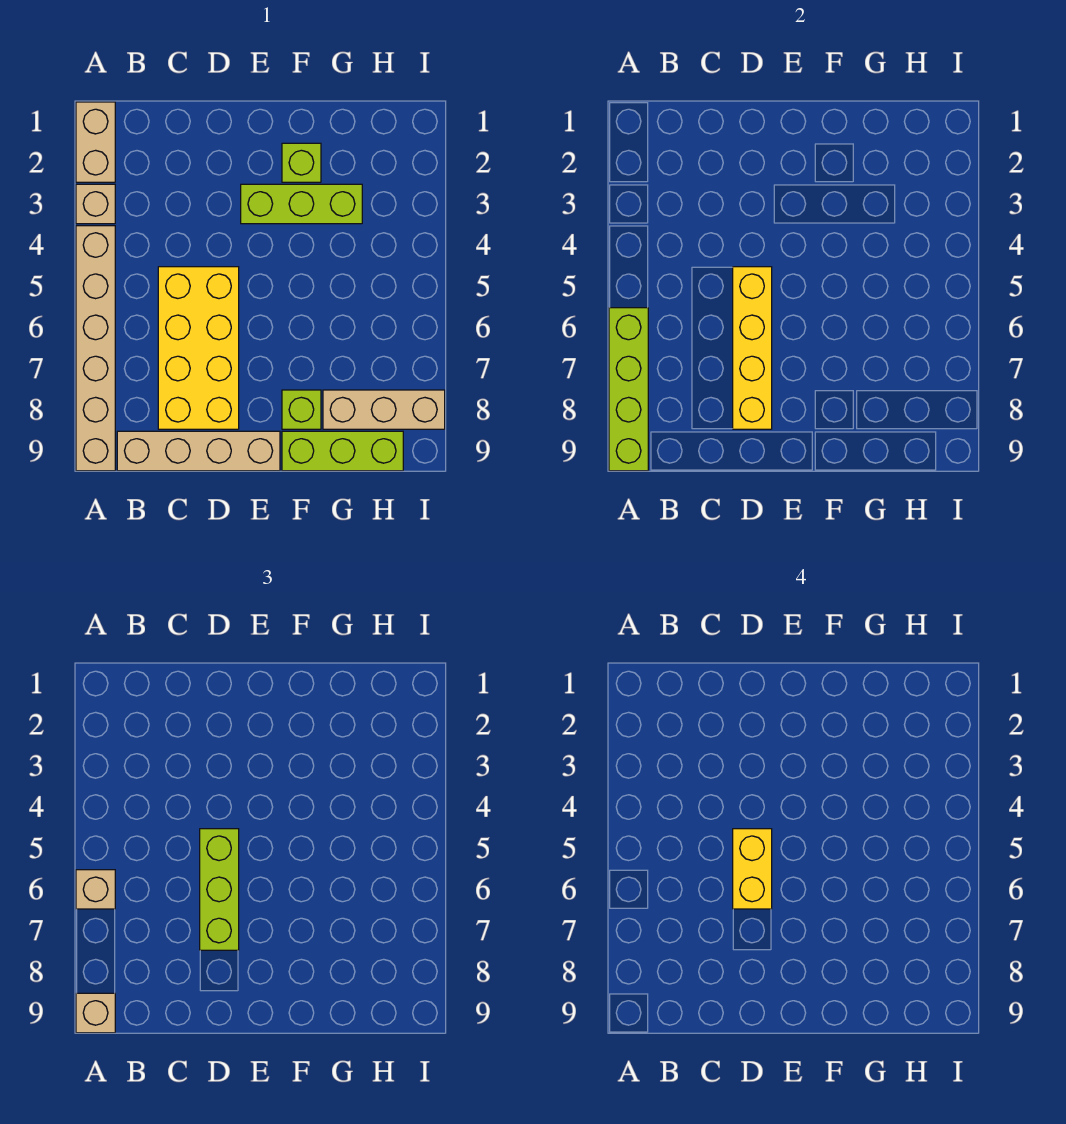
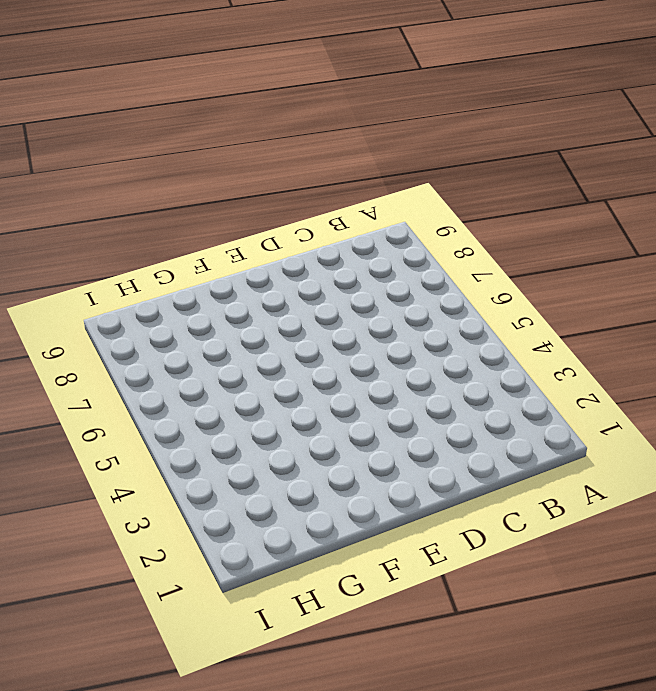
none -> tan 1x2 brick [76,102,115,182]
none -> tan 1x1 brick [76,184,115,224]
none -> tan 1x6 brick [76,226,115,471]

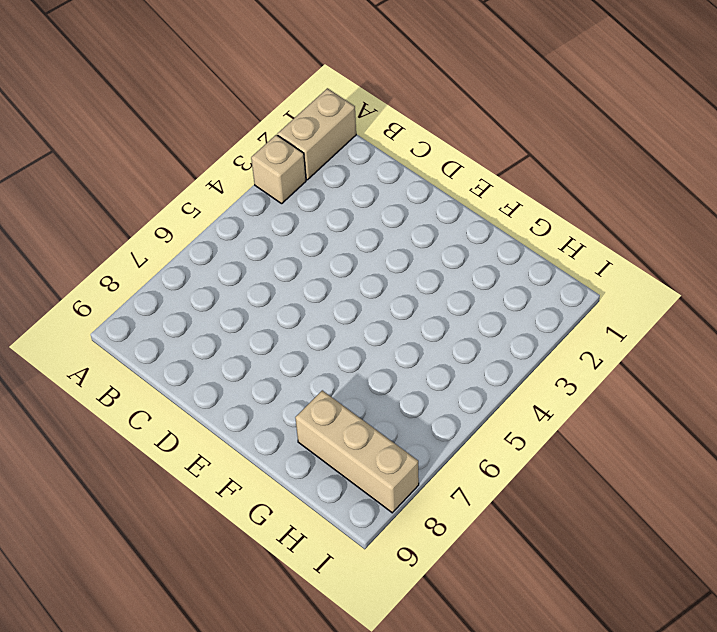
none -> tan 1x6 brick [76,226,115,471]
none -> tan 1x4 brick [117,431,280,471]
none -> yellow 2x4 brick [158,267,239,429]

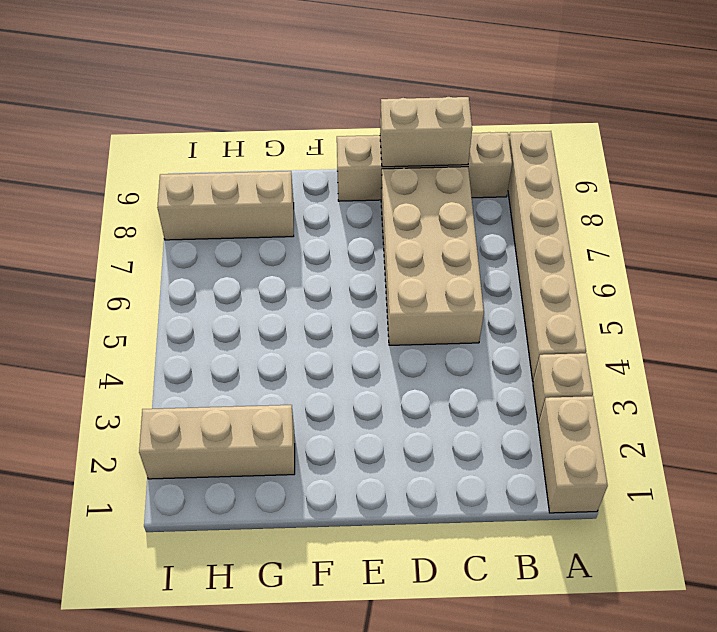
tan 2x4 brick [381,167,484,345] -> yellow 2x4 brick [158,267,239,429]
tan 1x2 brick [380,97,472,167] -> none
tan 1x3 brick [139,405,295,479] -> none
none -> lime 1x3 brick [241,184,362,224]
none -> lime 1x1 brick [282,143,321,182]
none -> lime 1x1 brick [282,390,321,429]

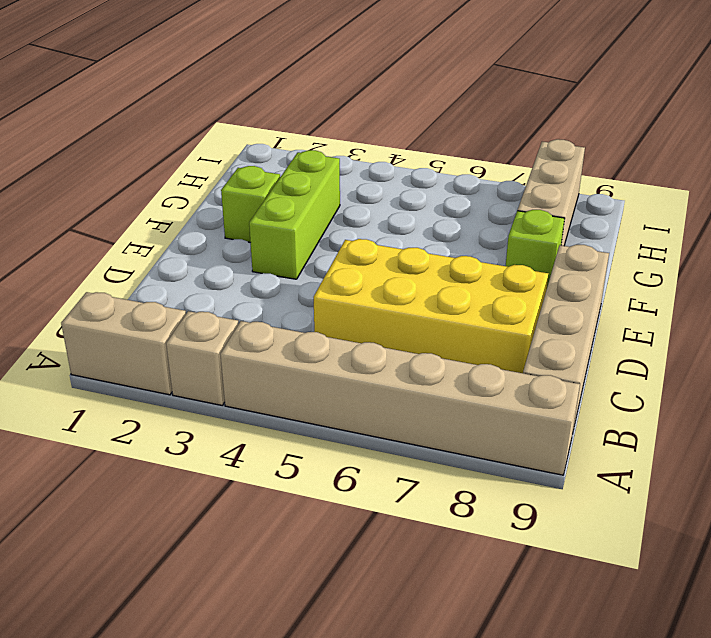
none -> lime 1x3 brick [282,431,403,471]
none -> lime 1x4 brick [609,308,648,471]
none -> yellow 1x4 brick [733,267,772,429]

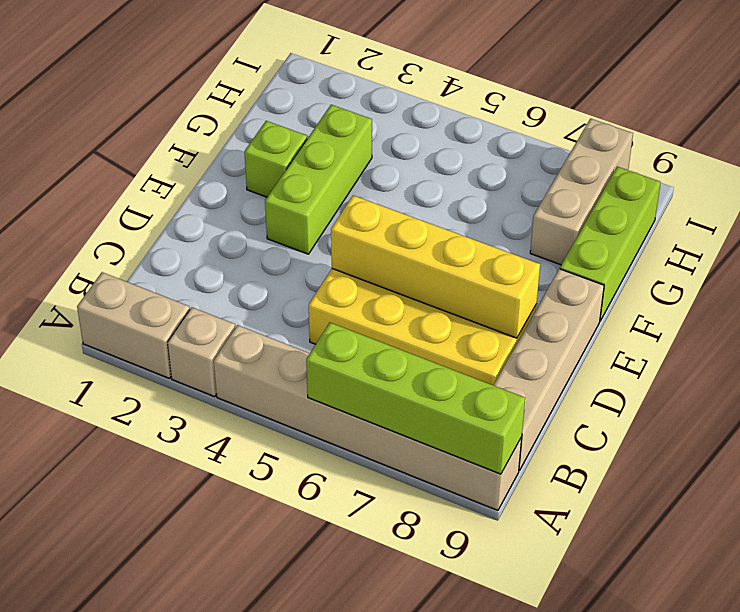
none -> lime 1x1 brick [282,390,321,429]
none -> tan 1x1 brick [76,870,115,909]
none -> tan 1x1 brick [76,993,115,1033]

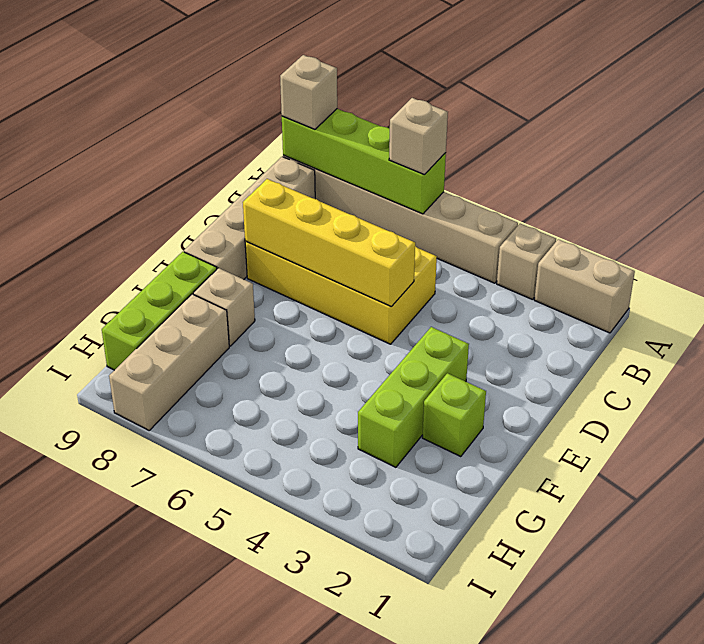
tan 1x1 brick [193,268,255,346] -> lime 1x1 brick [282,390,321,429]
none -> lime 1x3 brick [200,829,239,950]
none -> yellow 1x2 brick [733,829,772,909]

